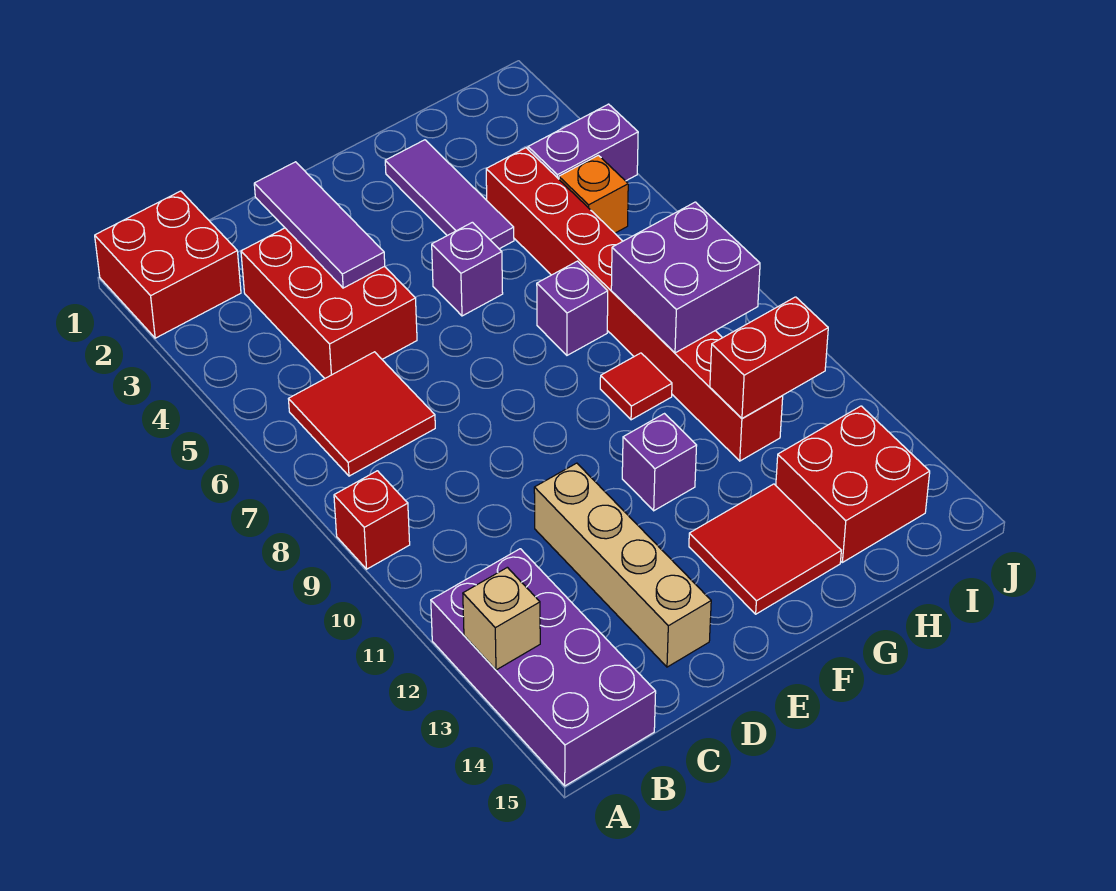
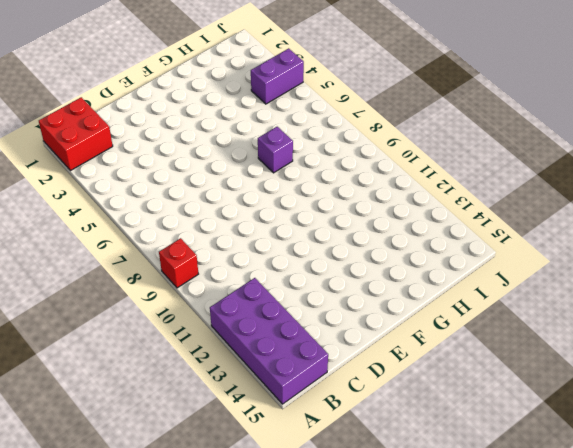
none -> red 2x2 tile [289,352,435,476]
none -> red 2x3 brick [241,228,417,378]
none -> tan 1x4 brick [534,463,711,667]

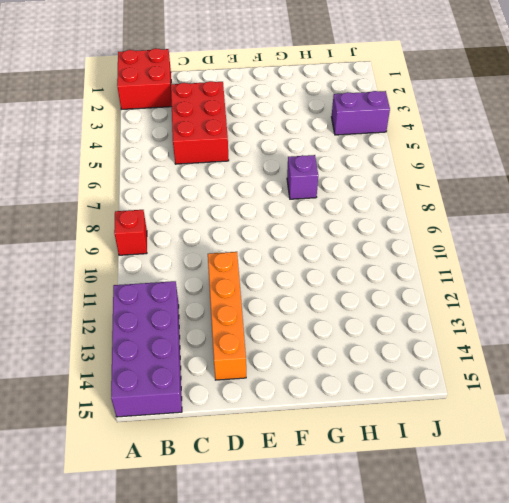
orange 1x4 brick [208,252,246,380] -> tan 1x4 brick [534,463,711,667]
none -> red 2x2 tile [289,352,435,476]
none -> purple 1x1 brick [432,222,503,316]
none -> purple 1x1 brick [622,414,697,511]

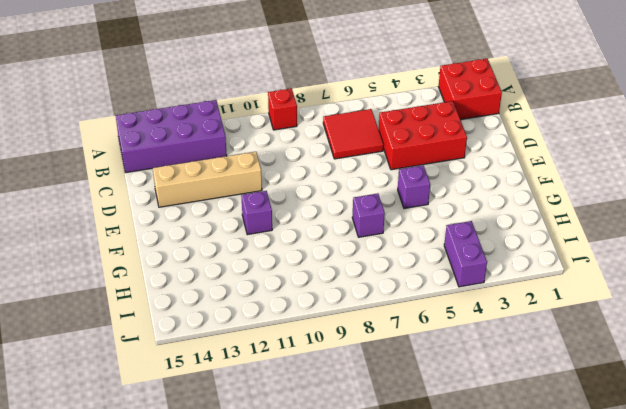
none -> red 2x2 tile [689,484,841,614]
none -> purple 1x3 tile [385,140,514,249]
none -> red 1x1 tile [600,353,672,420]

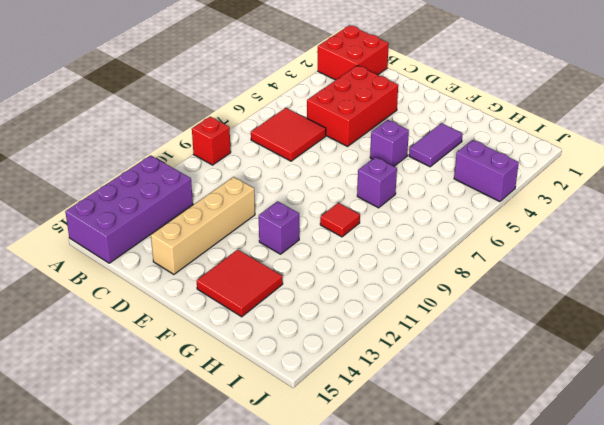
purple 1x2 tile [409,123,463,167] -> purple 1x3 tile [385,140,514,249]
none -> red 1x8 brick [486,148,783,461]
none -> red 2x2 brick [776,406,930,562]
none -> orange 1x1 brick [559,155,628,233]

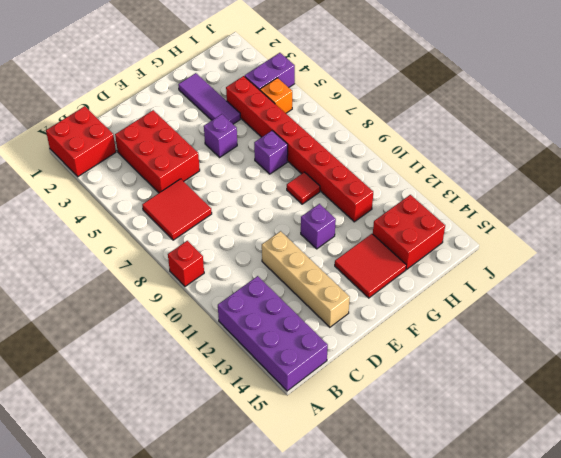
none -> tan 1x1 brick [463,567,540,670]
none -> purple 1x3 tile [254,162,385,288]
none -> purple 2x2 brick [611,202,760,353]

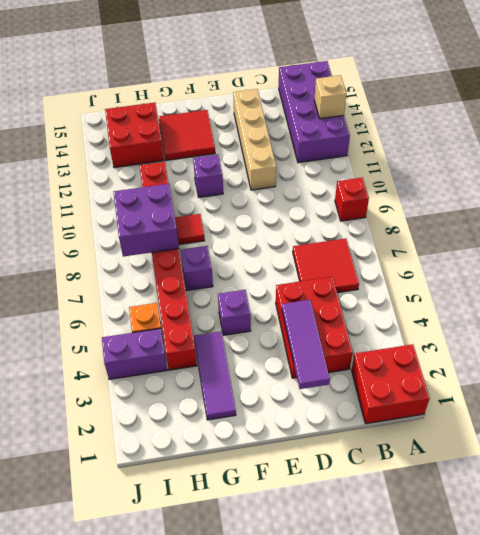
none -> red 1x2 brick [710,297,828,418]

